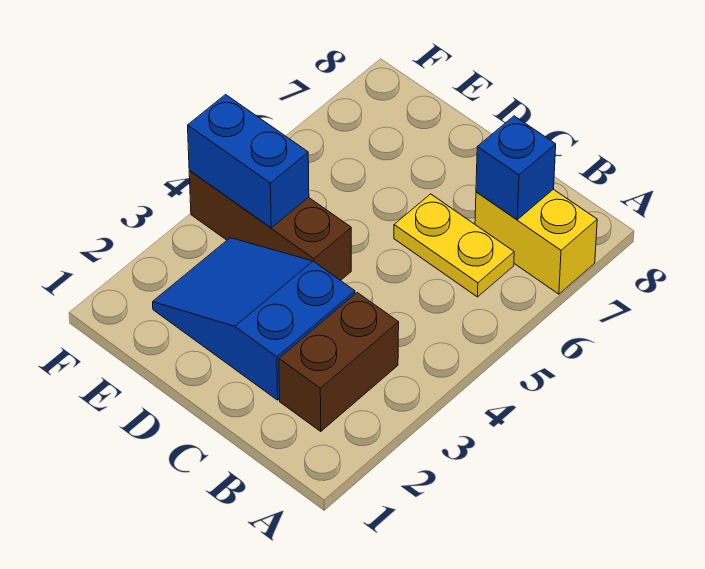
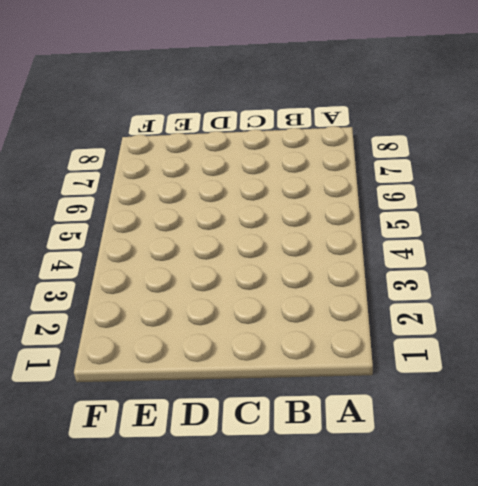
none -> yellow 1x2 brick [475,189,597,294]
none -> brown 1x2 brick [279,293,399,431]

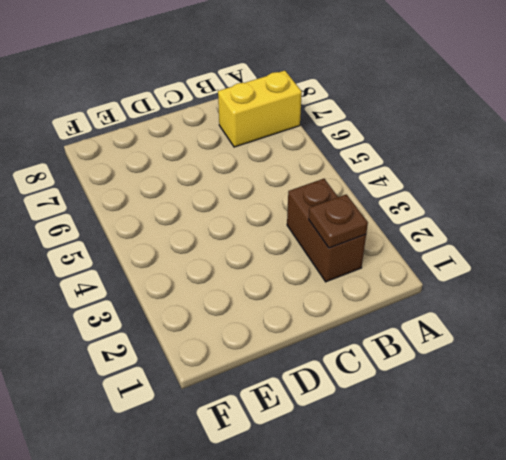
brown 1x1 plate [309,194,368,248] -> none
none -> yellow 1x2 plate [394,194,514,297]
none -> blue 2x3 slope [153,238,355,400]

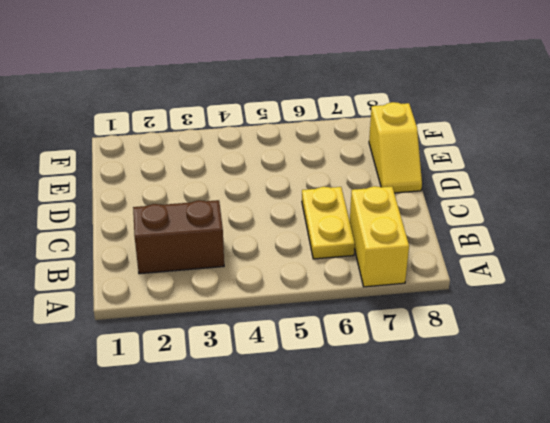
yellow 1x2 slope [369,102,422,193] -> none
none -> blue 2x3 slope [153,238,355,400]
none -> brown 1x3 brick [189,170,351,281]

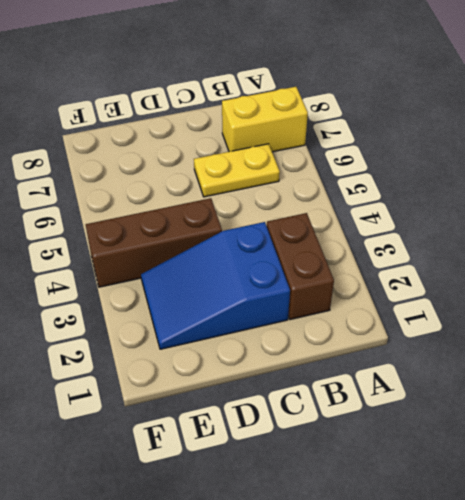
none -> blue 1x1 brick [476,116,556,220]
none -> blue 1x2 brick [188,95,309,228]

